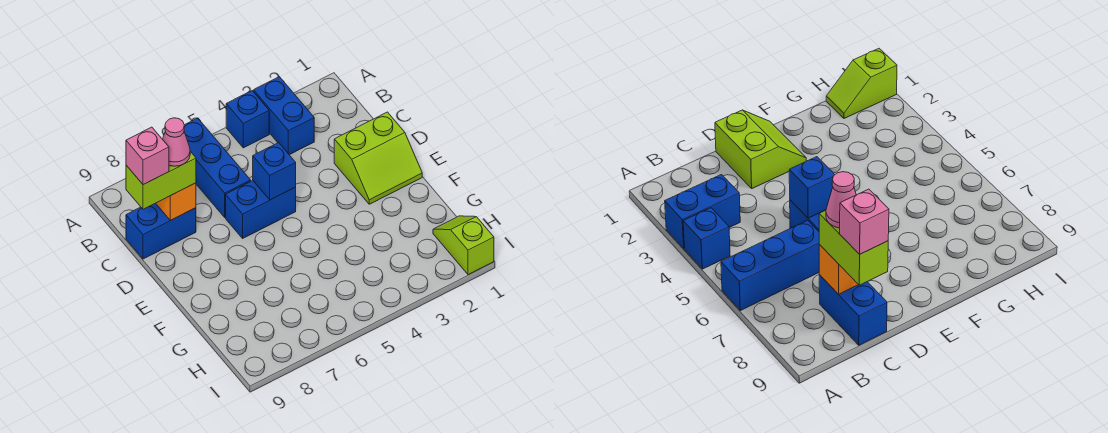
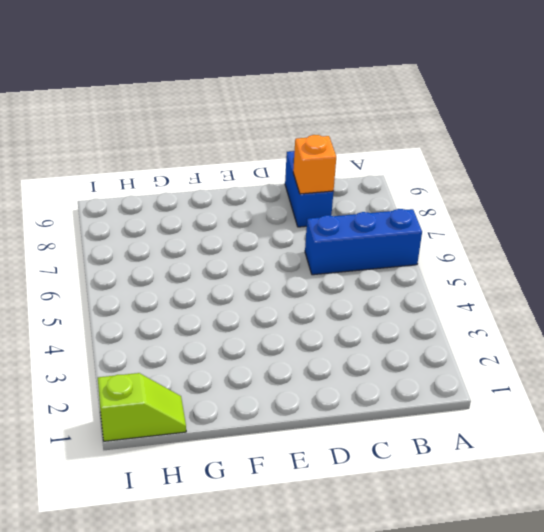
none -> blue 1x2 brick [254,77,314,155]
none -> blue 1x1 brick [226,91,269,148]
none -> lime 2x2 slope [334,112,422,204]

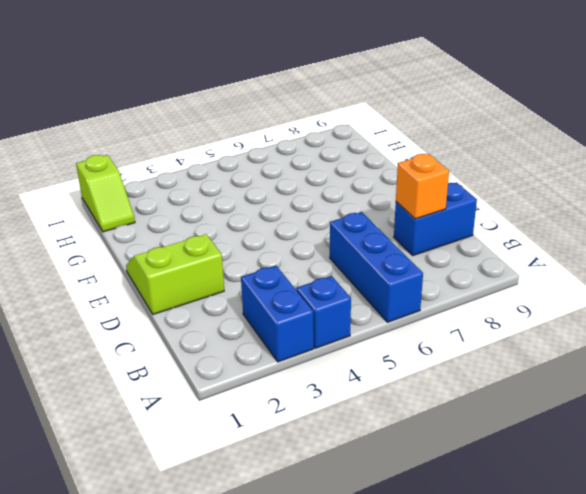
none -> blue 1x2 brick [226,180,296,238]
none -> blue 1x1 brick [253,143,296,200]
none -> lime 1x2 brick [126,151,196,209]

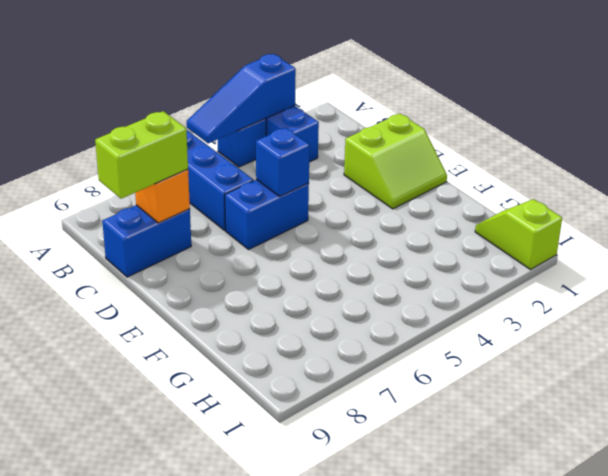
blue 1x3 slope [187,54,296,143] -> none
none -> pink 1x1 cone [163,118,190,166]
none -> pink 1x1 brick [126,127,169,185]

